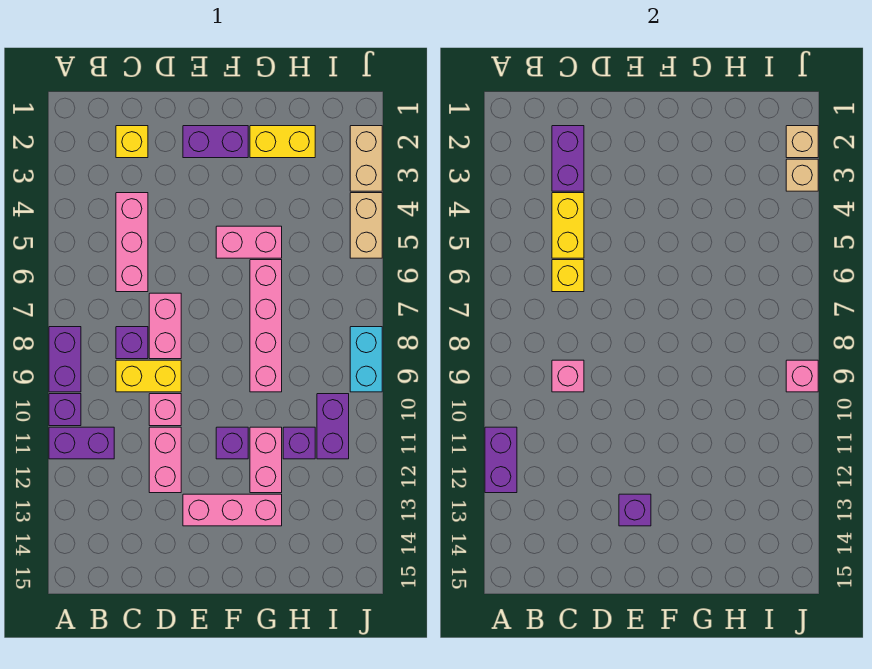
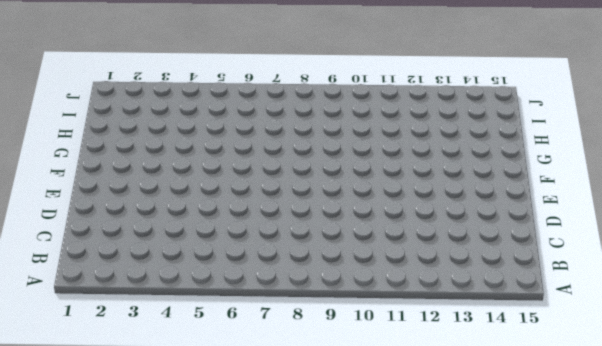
none -> purple 1x2 brick [49,327,81,392]
none -> purple 1x1 brick [49,394,81,426]
none -> purple 1x2 brick [49,427,114,459]
none -> yellow 1x1 brick [116,126,148,158]

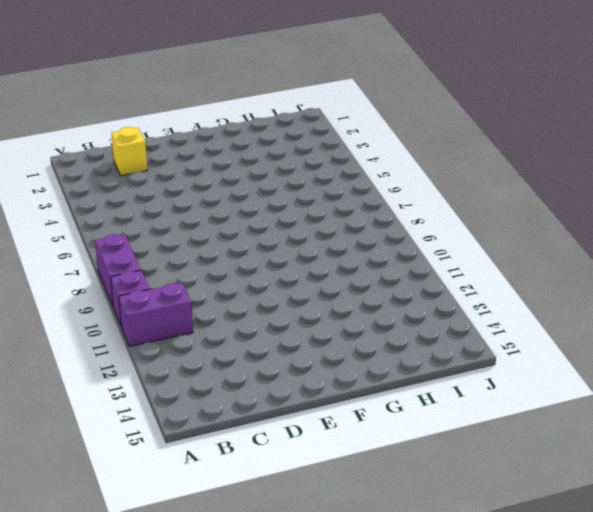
none -> pink 1x3 brick [116,193,148,292]
none -> purple 1x1 brick [116,327,148,359]
none -> yellow 1x2 brick [116,360,181,392]
none -> pink 1x2 brick [149,293,181,359]

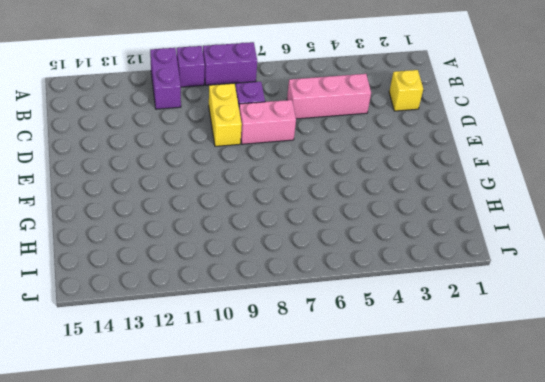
none -> pink 1x1 brick [149,394,181,426]
none -> pink 1x2 brick [149,427,181,493]
none -> purple 1x2 brick [183,126,248,158]
none -> pink 1x3 brick [183,494,282,526]

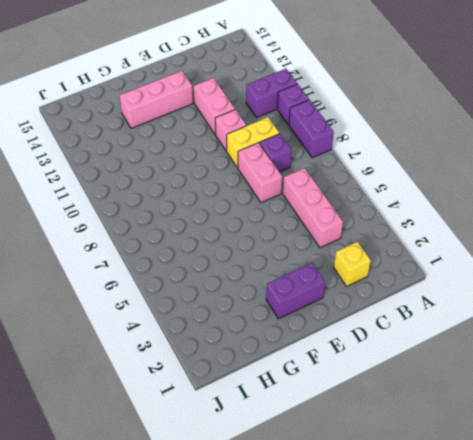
none -> pink 1x2 brick [216,226,282,258]
none -> purple 1x1 brick [216,427,248,459]
none -> yellow 1x2 brick [250,126,315,158]
none -> pink 1x4 brick [250,260,282,392]

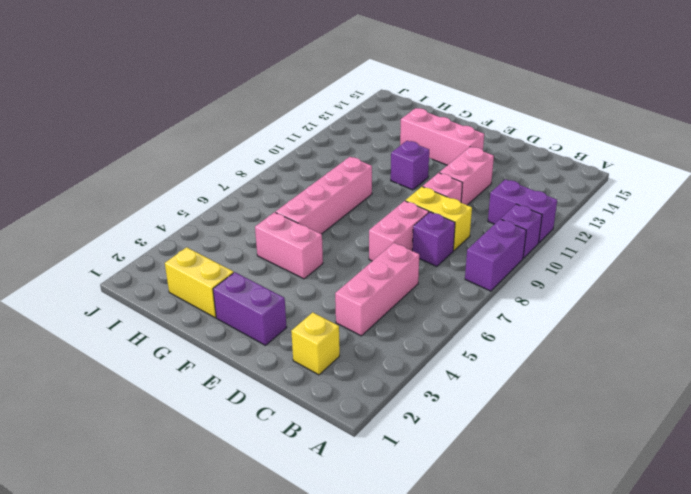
none -> pink 1x2 brick [250,427,282,493]
none -> purple 1x1 brick [283,427,315,459]
none -> purple 1x2 brick [317,394,349,459]
none -> tan 1x2 brick [350,126,382,191]

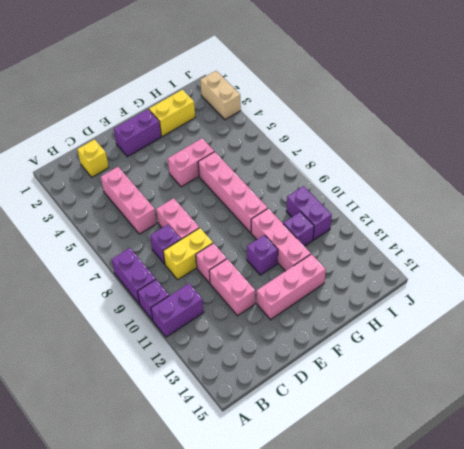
pink 1x3 brick [251,208,311,271] -> pink 1x2 brick [250,427,282,493]
none -> tan 1x2 brick [350,193,382,258]
none -> cyan 1x2 brick [350,327,382,392]
none -> purple 1x2 brick [485,427,517,493]
none -> purple 1x2 brick [552,126,584,191]

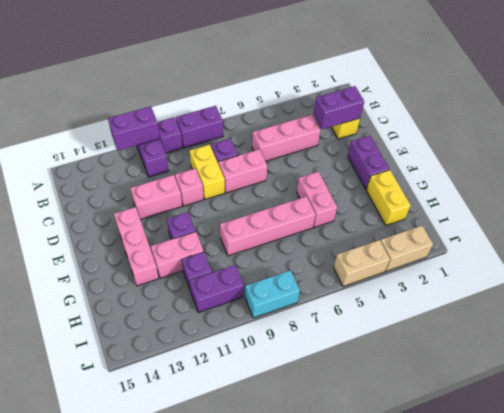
none -> yellow 1x2 brick [552,193,584,258]
none -> yellow 1x1 brick [552,260,584,292]
none -> pink 1x1 brick [552,360,584,392]
none -> purple 1x1 brick [619,494,651,526]

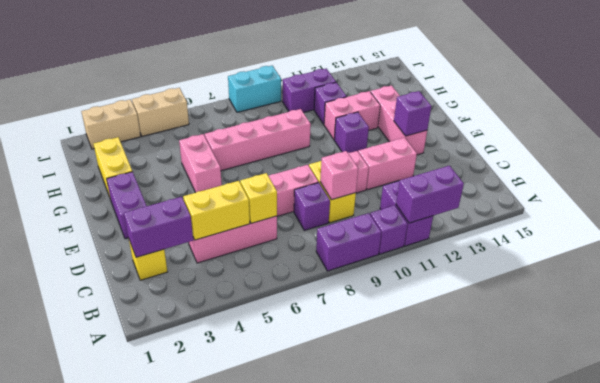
none -> tan 1x1 brick [786,126,818,158]
none -> tan 1x1 brick [786,159,818,191]
none -> pink 1x1 brick [786,360,818,392]

